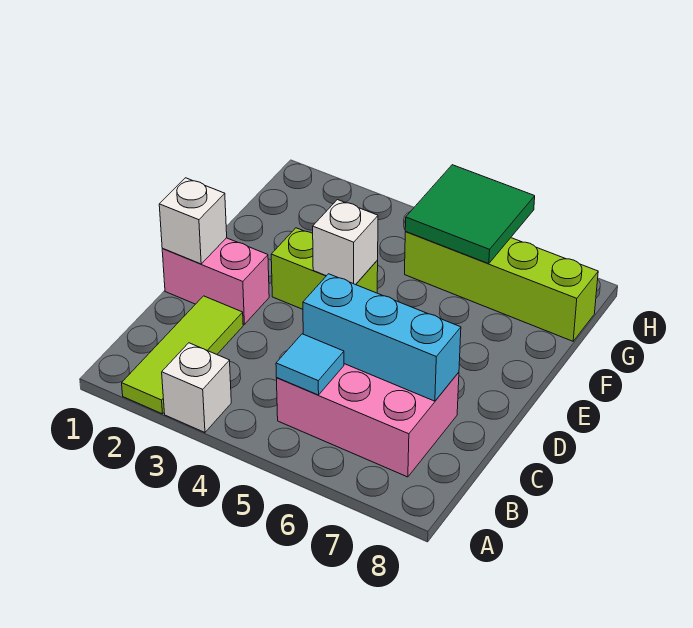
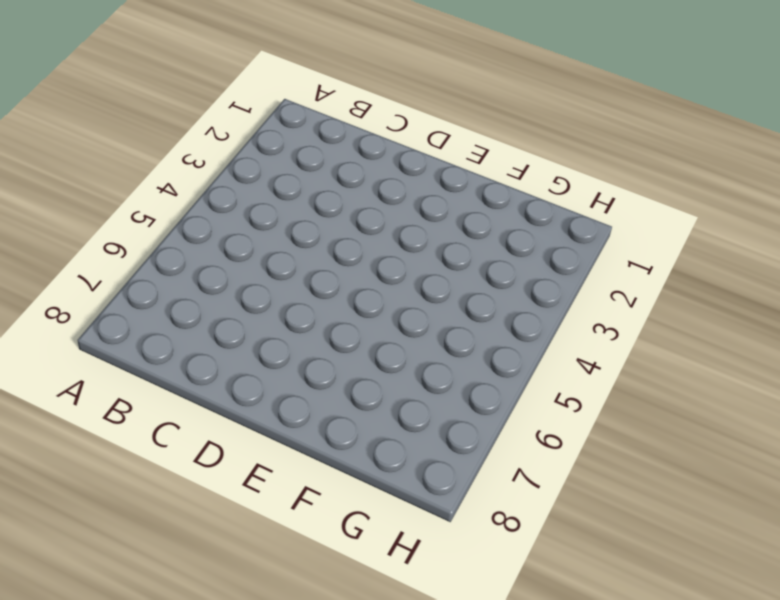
none -> lime 1x3 tile [122,296,243,414]
none -> white 1x1 brick [162,343,231,432]

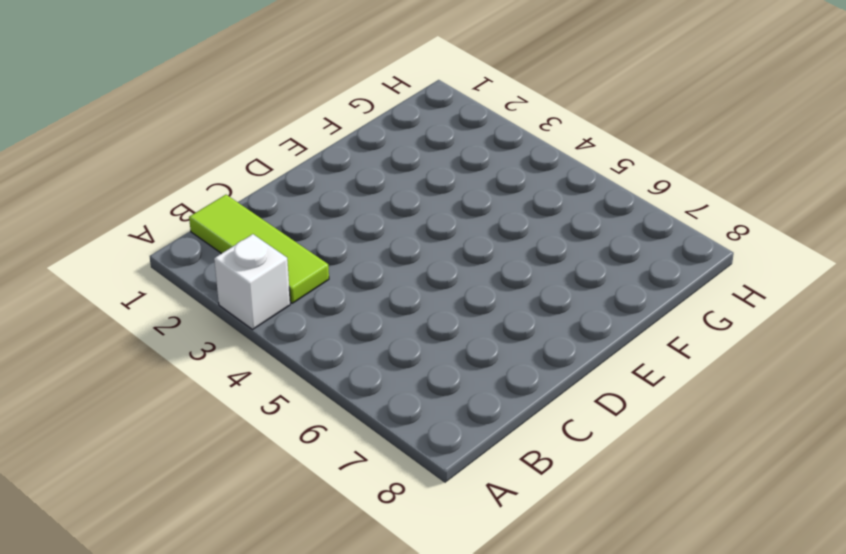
lime 1x3 tile [189,195,329,303] -> lime 1x3 tile turned to [122,296,243,414]
none -> pink 2x3 brick [277,364,459,477]
none -> pink 1x2 brick [162,238,269,324]

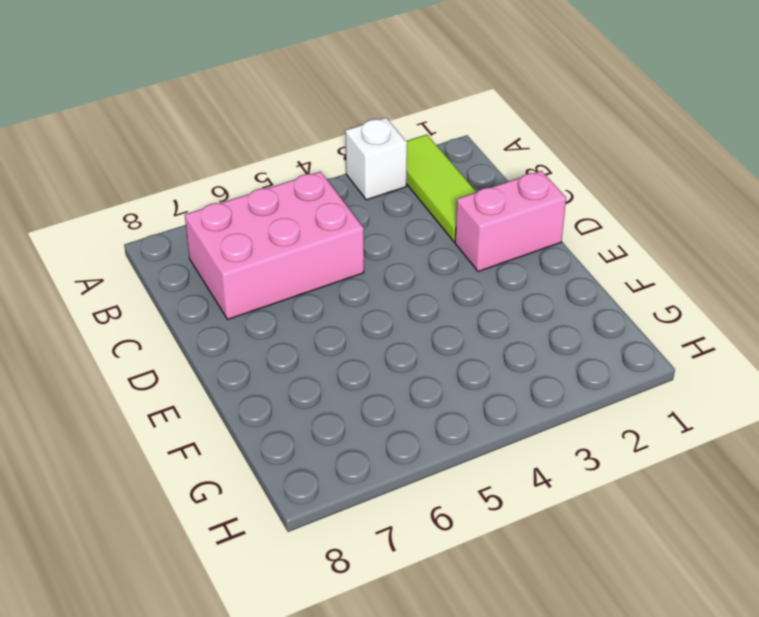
none -> lime 1x2 brick [271,228,378,309]
none -> lime 1x4 brick [405,232,598,341]

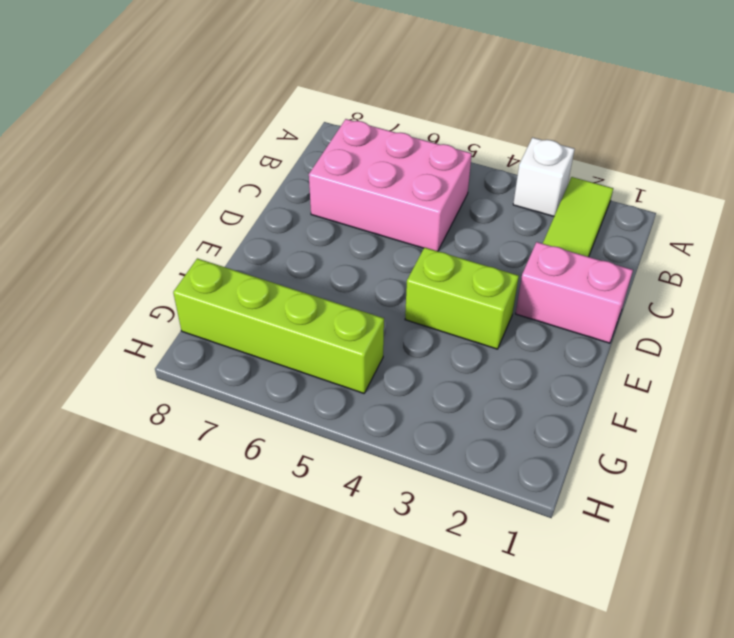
none -> cyan 1x1 tile [276,334,344,395]
none -> cyan 1x3 brick [303,274,461,401]

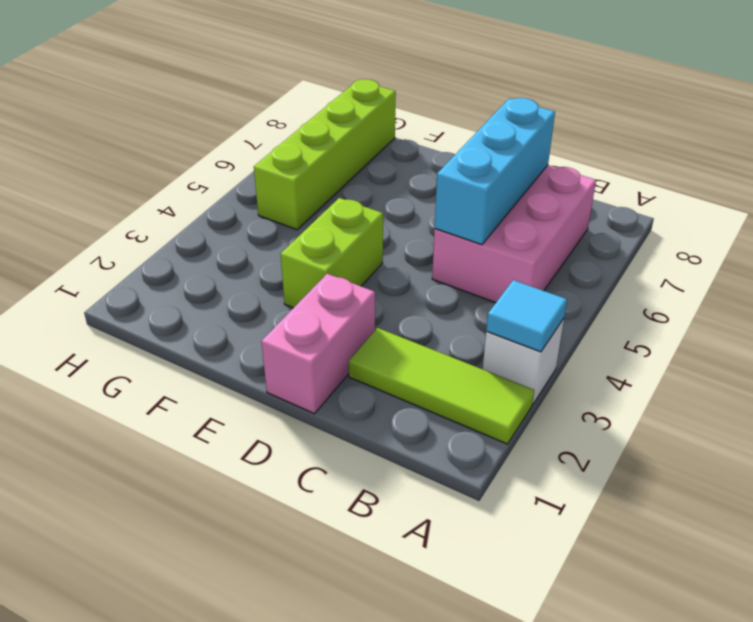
cyan 1x1 tile [486,280,567,352] -> cyan 1x1 tile moved to [276,334,344,395]
none -> white 1x1 brick [159,178,227,264]
none -> white 1x1 brick [313,200,378,285]

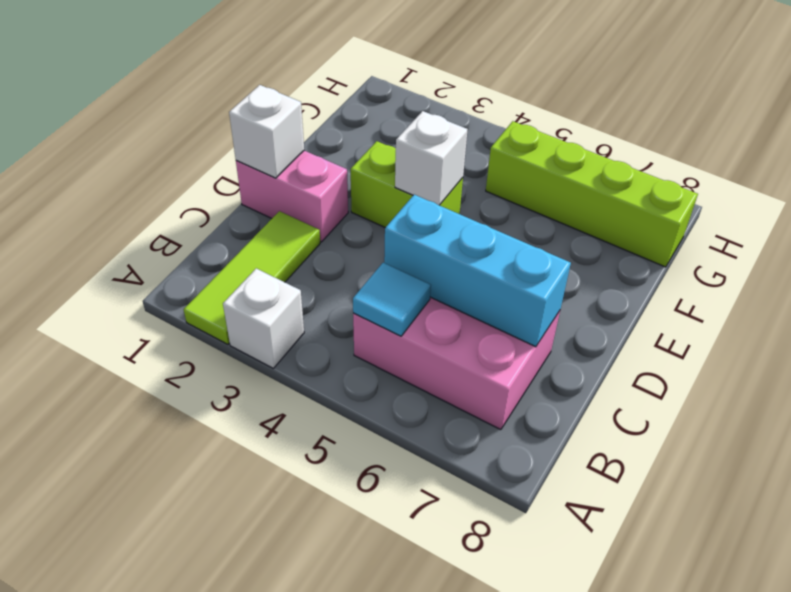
none -> green 2x2 tile [405,165,535,264]

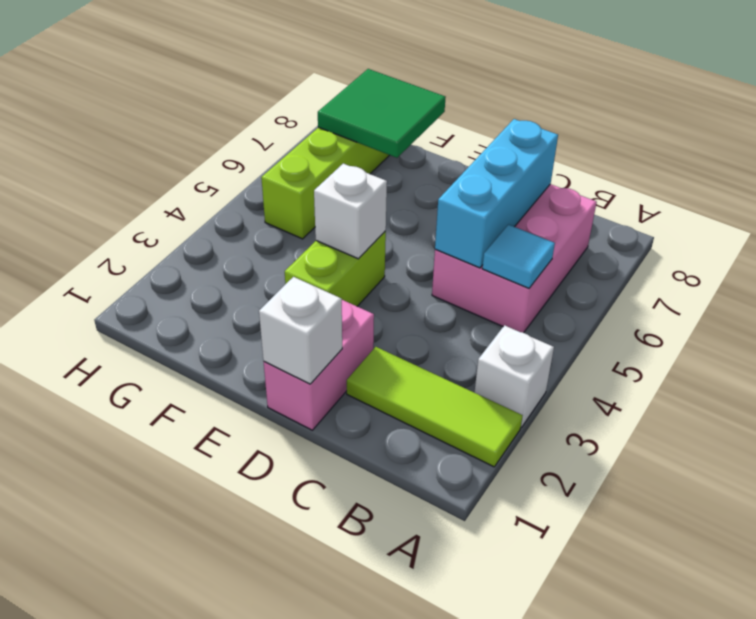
green 2x2 tile [318,69,446,158] -> green 2x2 tile moved to [405,165,535,264]

